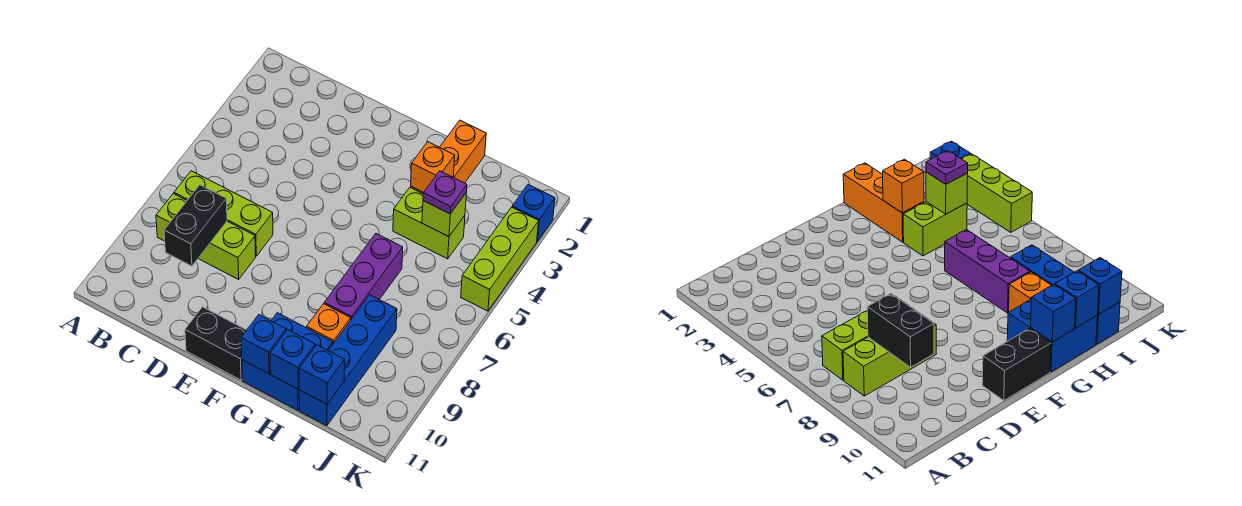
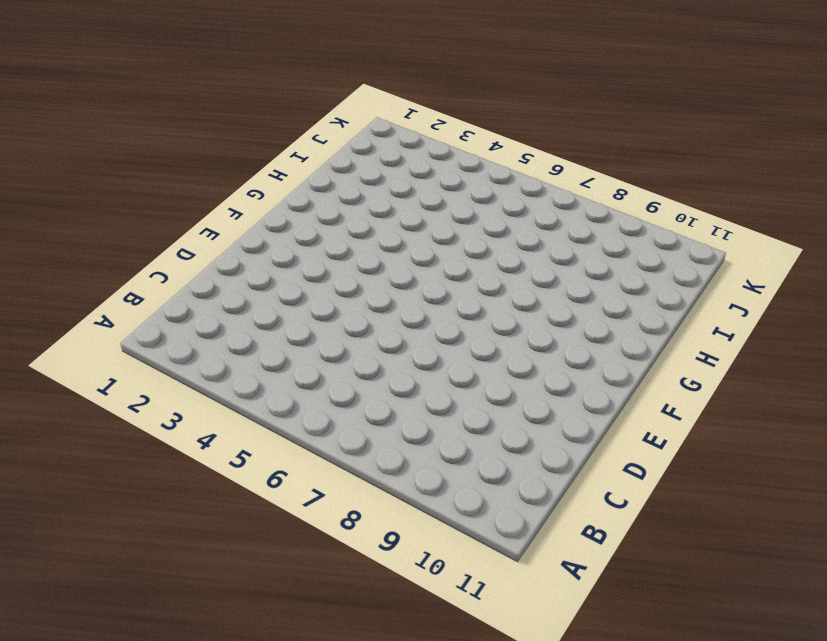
none -> lime 1x3 brick [174,171,273,256]
none -> lime 1x3 brick [156,194,256,279]
none -> black 1x2 brick [185,307,246,380]

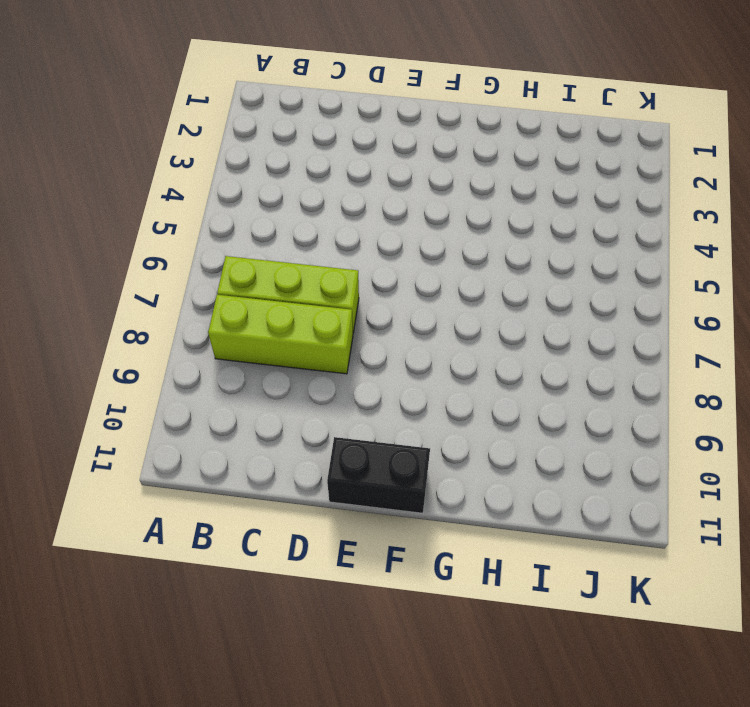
none -> blue 2x2 brick [242,313,333,410]
none -> orange 1x3 brick [411,120,486,194]
none -> lime 1x2 brick [393,187,465,259]

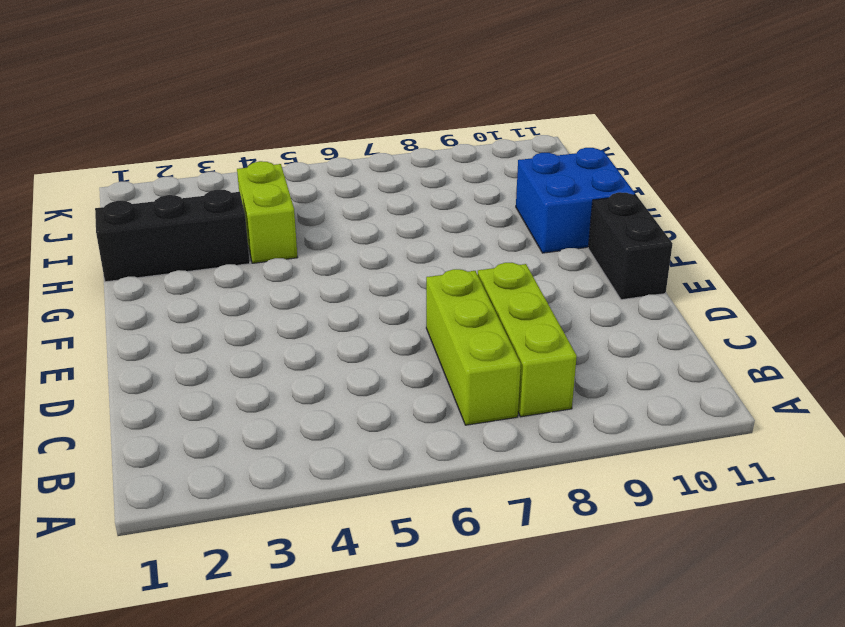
black 1x3 brick [95,190,250,282] -> orange 1x3 brick [411,120,486,194]
none -> purple 1x3 brick [324,234,403,319]
none -> orange 1x1 brick [307,304,351,344]
none -> blue 1x4 brick [299,295,397,426]

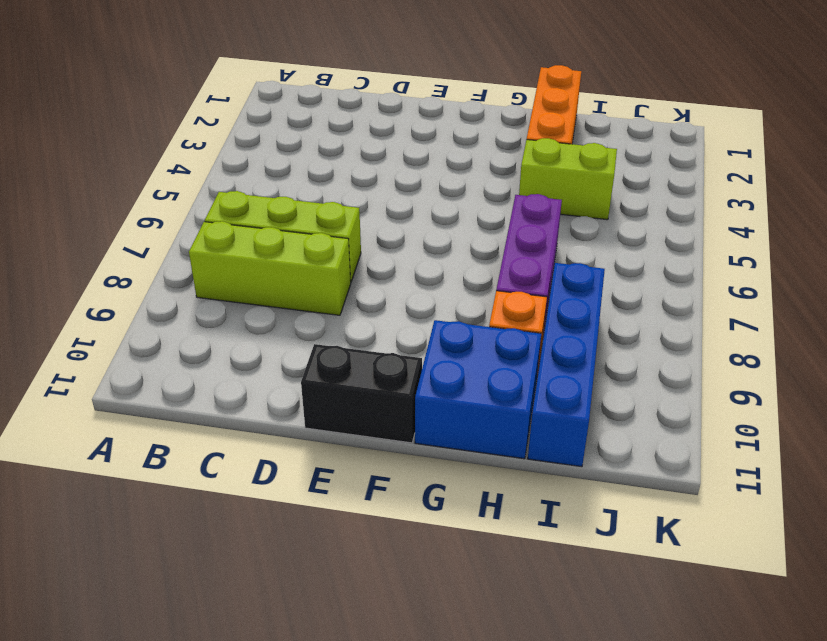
none -> blue 1x1 brick [512,185,555,241]
none -> lime 1x3 brick [461,207,539,311]
none -> black 1x2 brick [164,185,227,266]

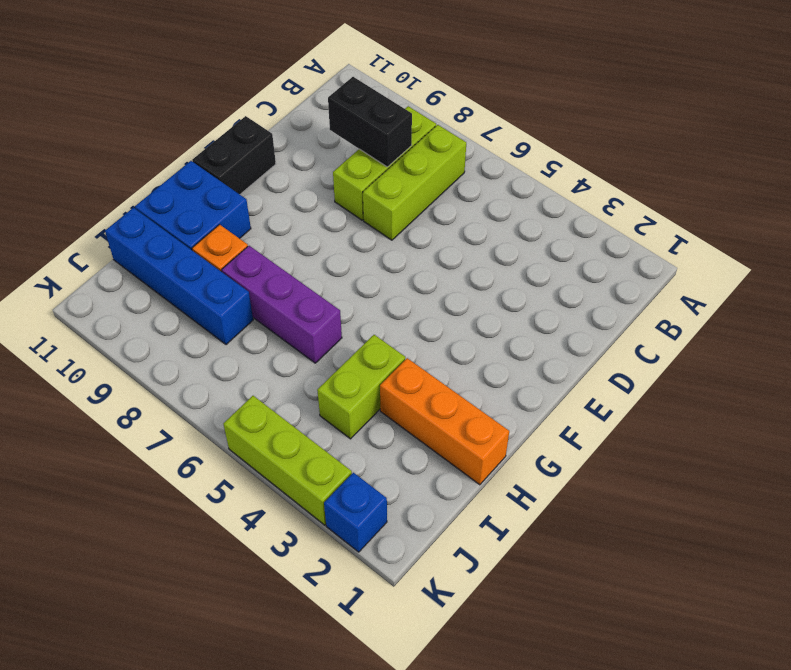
none -> blue 1x1 brick [241,315,286,374]
none -> orange 1x1 brick [411,142,455,193]
none -> blue 1x1 brick [270,330,315,389]

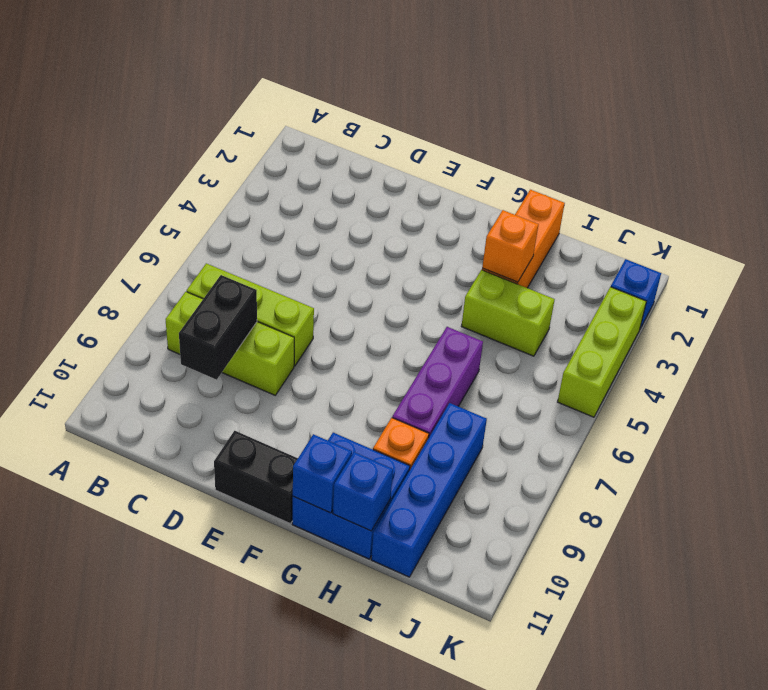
none -> lime 1x1 brick [422,193,466,237]
none -> blue 1x1 brick [299,345,344,404]
none -> purple 1x1 plate [423,171,467,214]

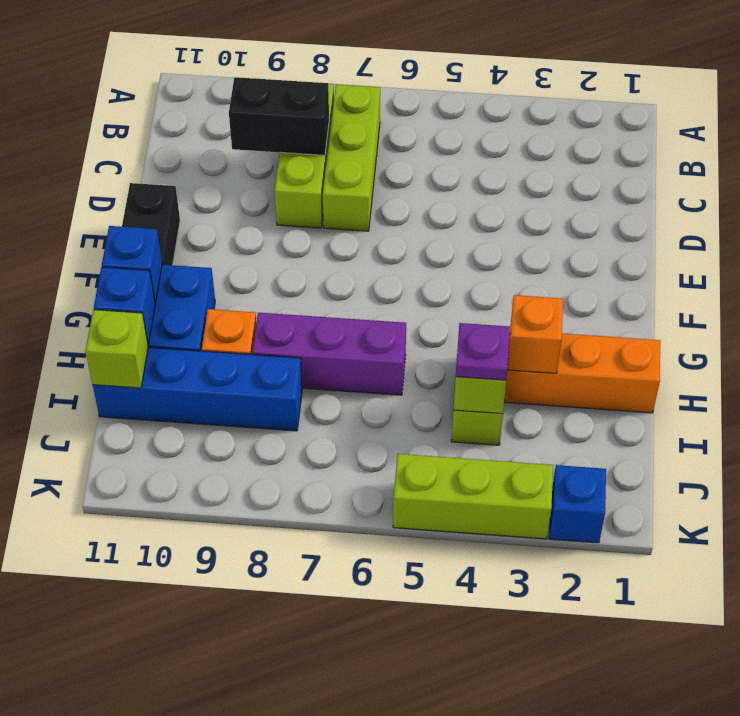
lime 1x1 brick [85,310,148,388] -> blue 1x1 brick [299,345,344,404]

